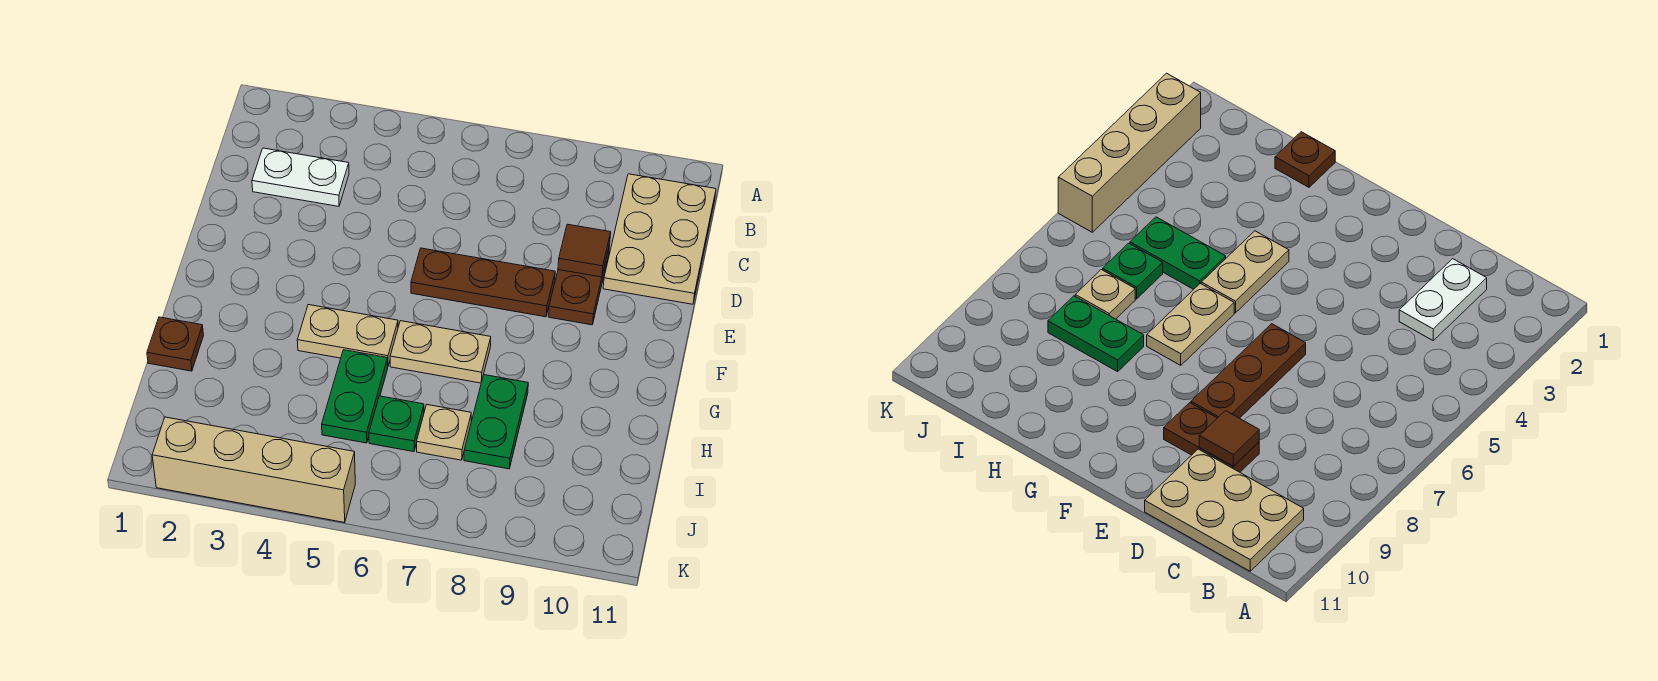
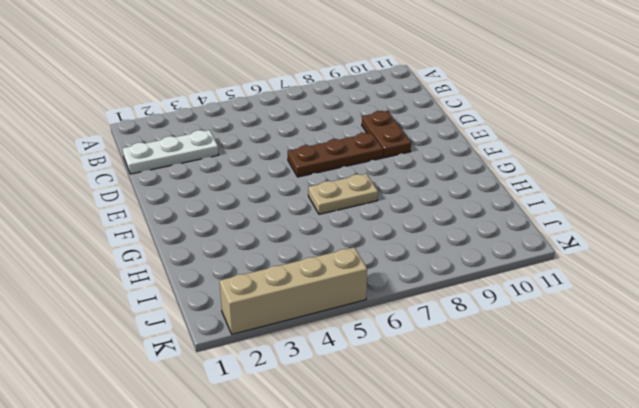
white 1x3 plate [123,130,218,174] -> white 1x2 plate [252,148,349,206]
none -> tan 2x3 plate [603,174,716,304]
none -> tan 1x2 plate [297,305,398,365]
none -> brown 1x1 plate [147,317,203,371]

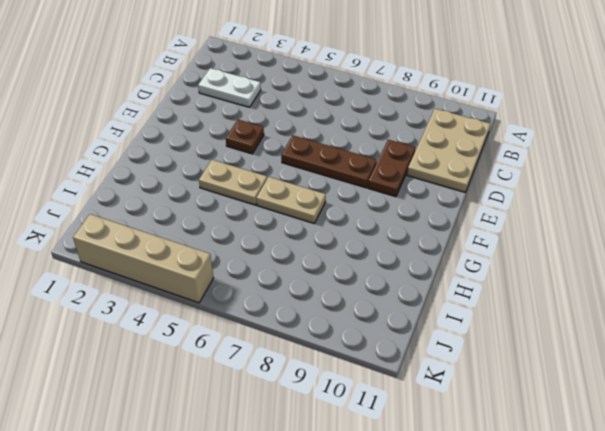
brown 1x1 plate [226,120,264,154] -> brown 1x1 plate moved to [147,317,203,371]
none -> green 1x2 plate [322,350,388,443]
none -> green 1x2 plate [464,375,528,469]
none -> green 1x1 plate [369,396,424,452]

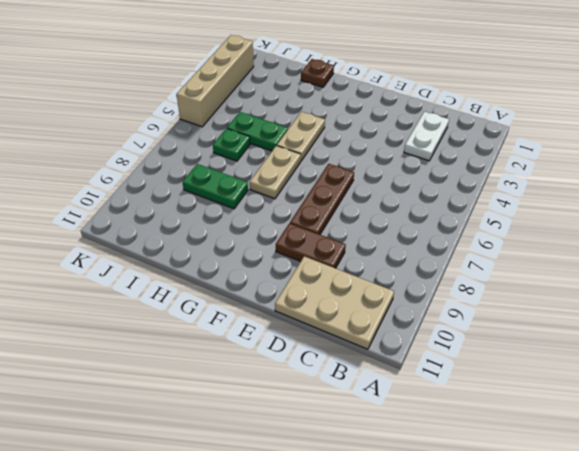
none -> tan 1x1 plate [417,405,471,460]
none -> brown 1x1 tile [558,224,611,277]

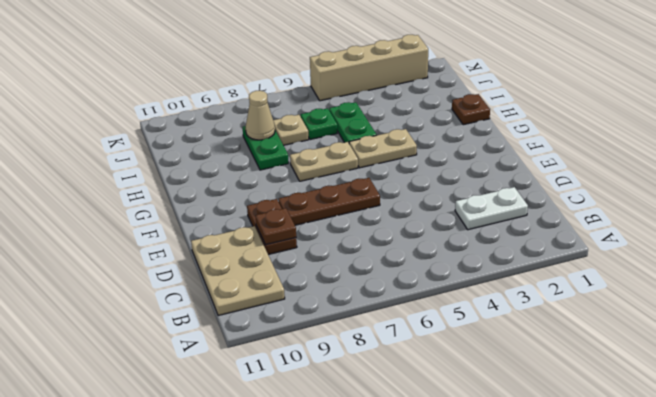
brown 1x1 plate [255,208,296,245] -> brown 1x1 tile [558,224,611,277]
tan 1x1 cone [246,91,275,140] -> none

